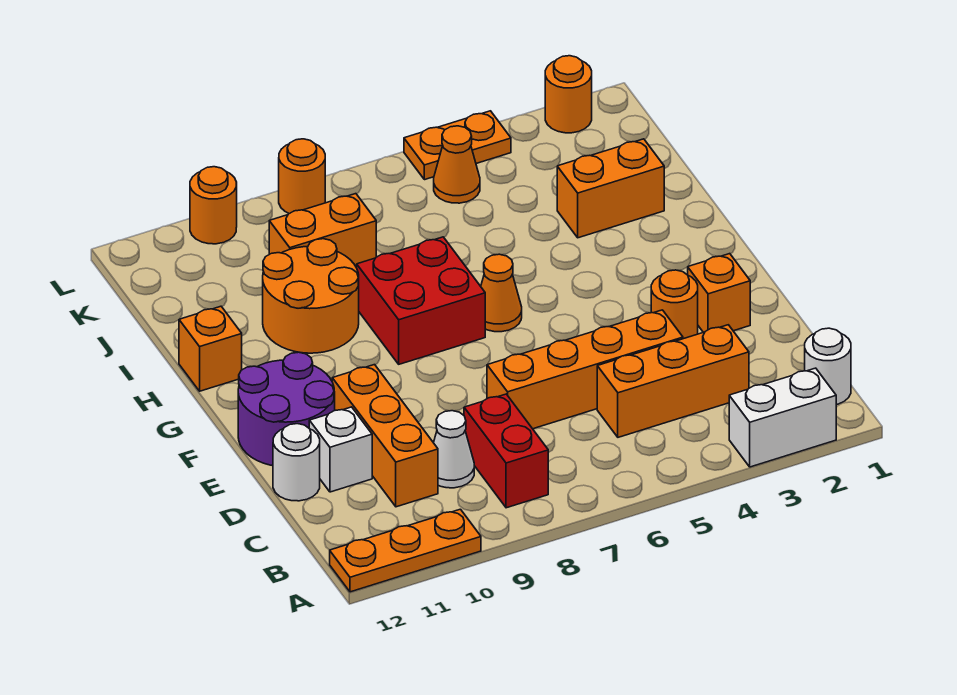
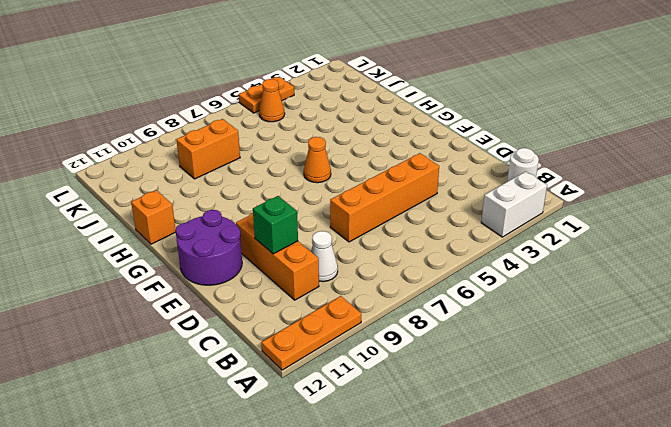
green 1x1 brick [253,196,298,254] -> none
none -> red 1x2 brick [464,394,548,508]
none -> orange 1x3 brick [597,325,749,437]
none -> white 1x1 brick [309,407,372,492]

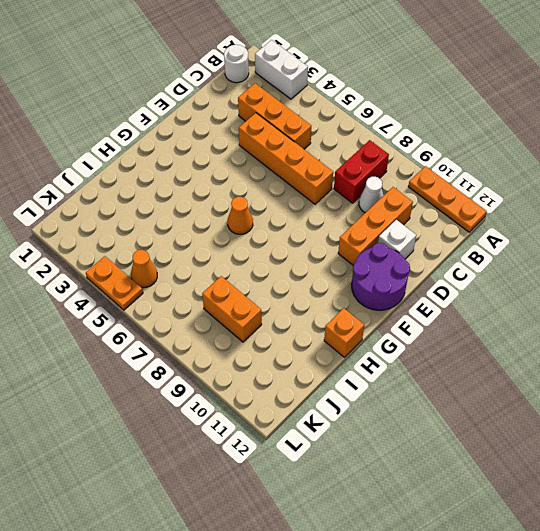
none -> white 1x1 round brick [273,424,320,501]
none -> orange 1x1 brick [688,254,750,332]
none -> orange 1x1 round brick [651,270,698,339]

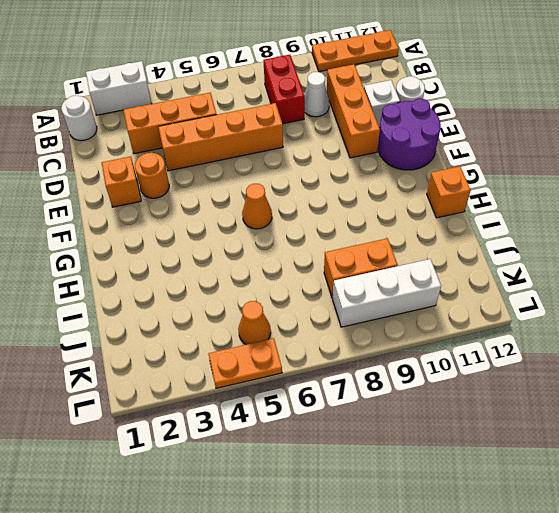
white 1x3 brick [333,259,441,327] -> none
none -> red 2x2 brick [357,237,485,364]
none -> orange 2x2 round brick [263,239,359,353]
none -> orange 1x2 brick [557,139,664,238]

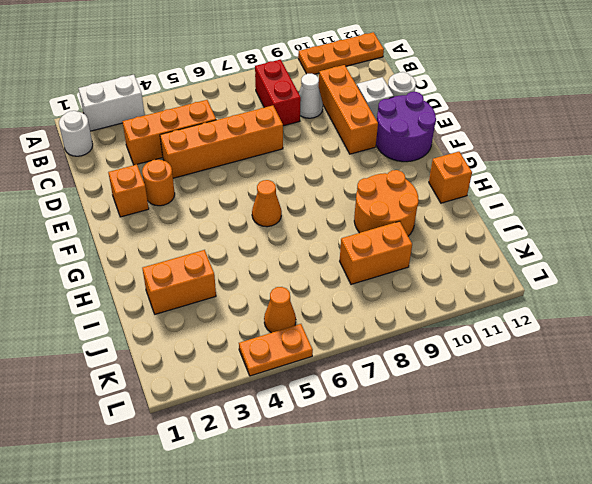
none -> red 2x2 brick [357,237,485,364]
none -> orange 1x1 round brick [545,56,592,133]
none -> orange 1x1 round brick [279,139,325,214]

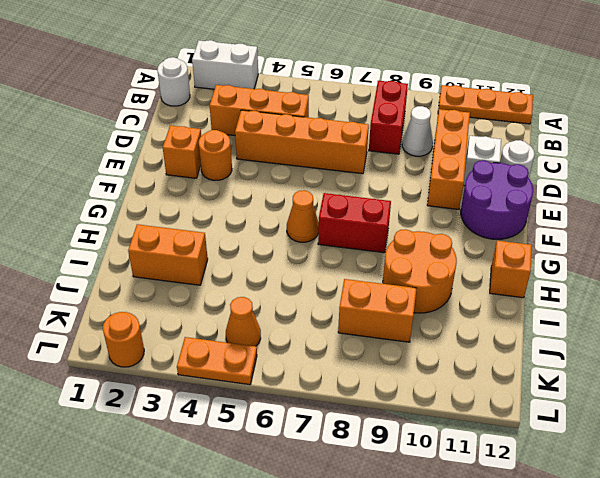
red 1x2 brick [318,193,391,253] -> red 2x2 brick [357,237,485,364]
none -> orange 1x1 round brick [279,139,325,214]
none -> orange 1x1 round brick [190,167,237,244]

